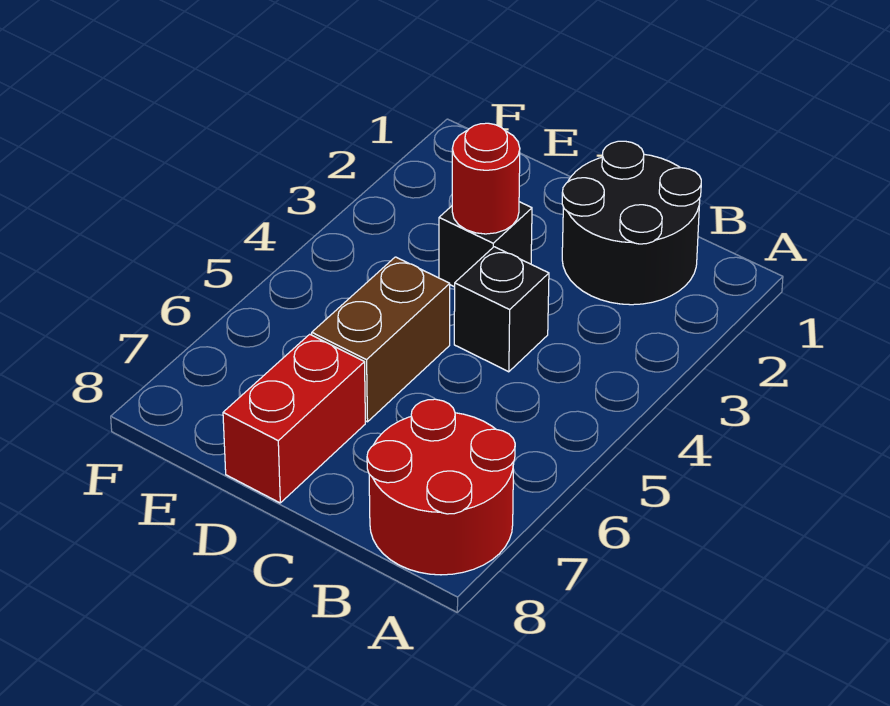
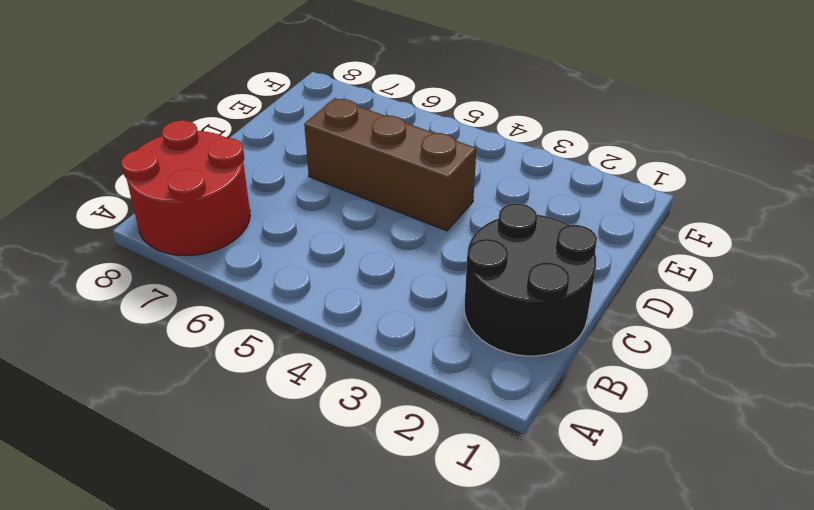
brown 1x3 brick [304,98,476,231] -> brown 1x2 brick [312,257,450,422]
none -> black 1x1 brick [454,247,549,372]
none -> black 1x1 brick [439,202,532,287]

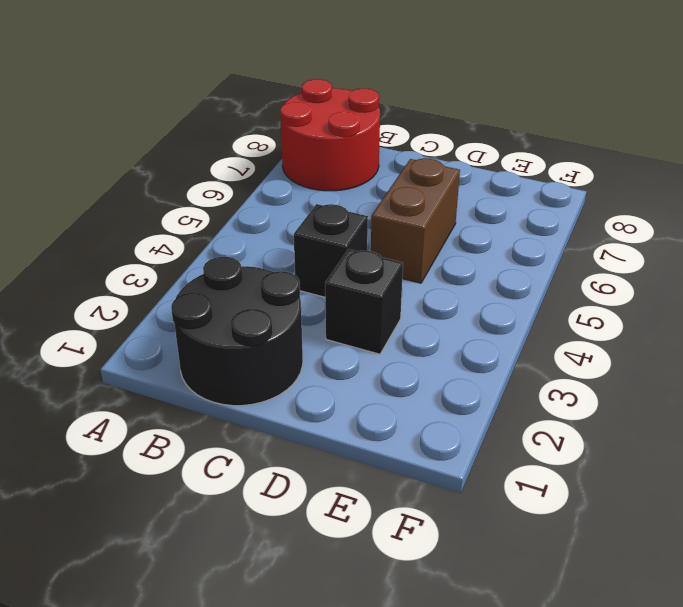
none -> red 1x2 brick [223,334,365,503]
none -> red 1x1 round brick [452,123,520,234]

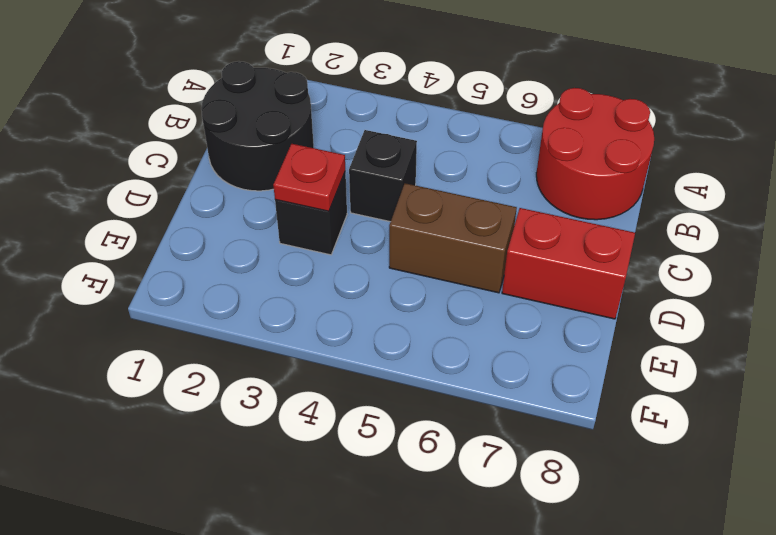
red 1x1 plate [273,144,345,211] -> red 1x1 round brick [452,123,520,234]

